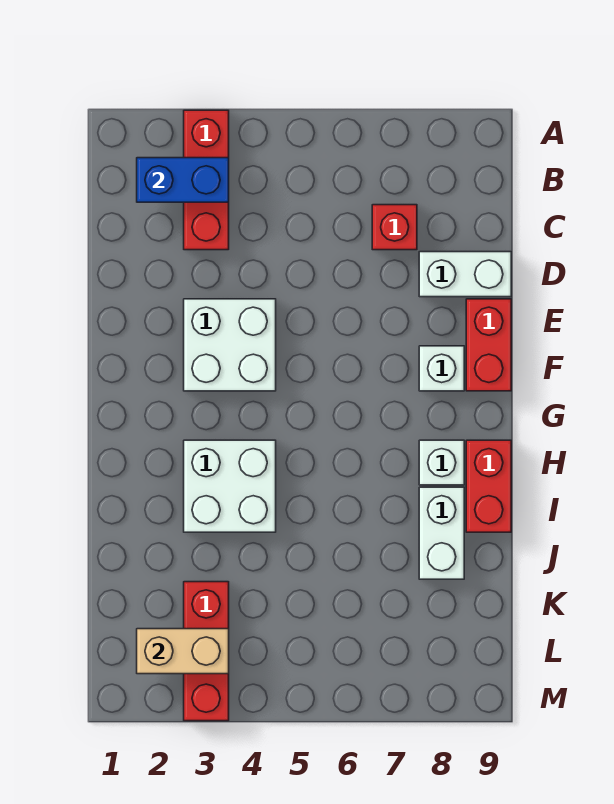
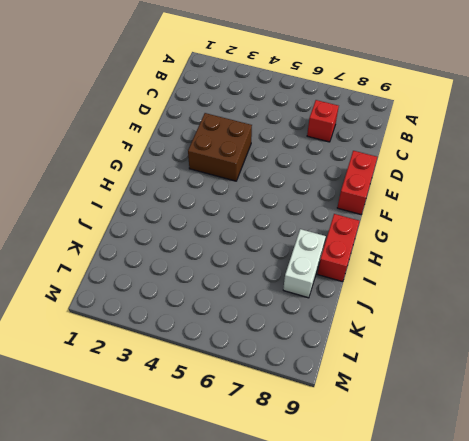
brown 2x2 brick [188,113,252,181] -> white 2x2 brick [184,299,276,391]
none -> red 1x3 brick [184,110,229,250]
none -> white 1x2 brick [419,252,511,297]
none -> white 1x1 brick [419,346,464,391]

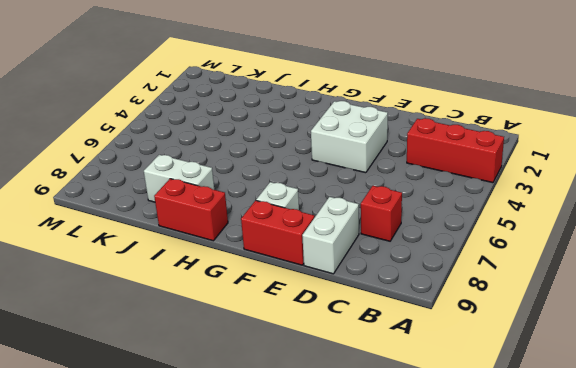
none -> white 2x2 brick [184,440,276,532]
none -> white 1x1 brick [419,440,464,485]
none -> red 1x3 brick [184,582,229,721]

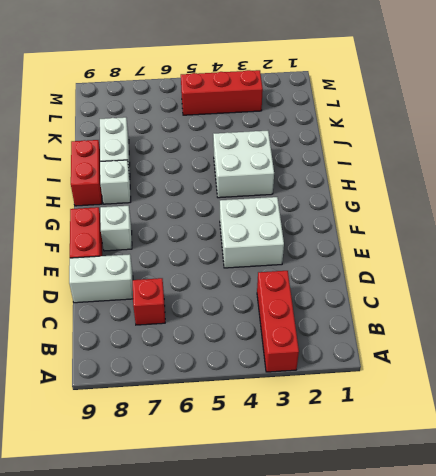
red 1x3 brick [181,70,263,115] -> red 1x3 brick turned to [184,582,229,721]
none -> blue 1x2 brick [137,158,229,202]
none -> tan 1x2 brick [137,629,229,674]

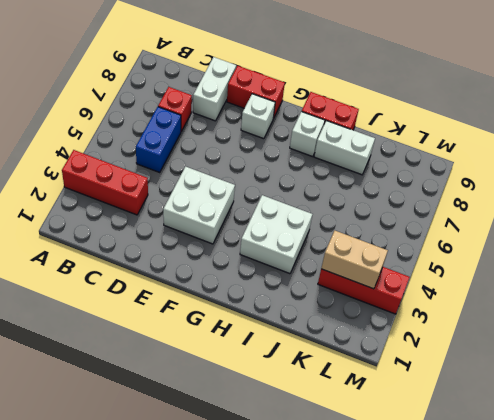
blue 1x2 brick [136,107,181,172] -> blue 1x2 brick moved to [137,158,229,202]
tan 1x2 brick [321,231,388,289] -> tan 1x2 brick turned to [137,629,229,674]

